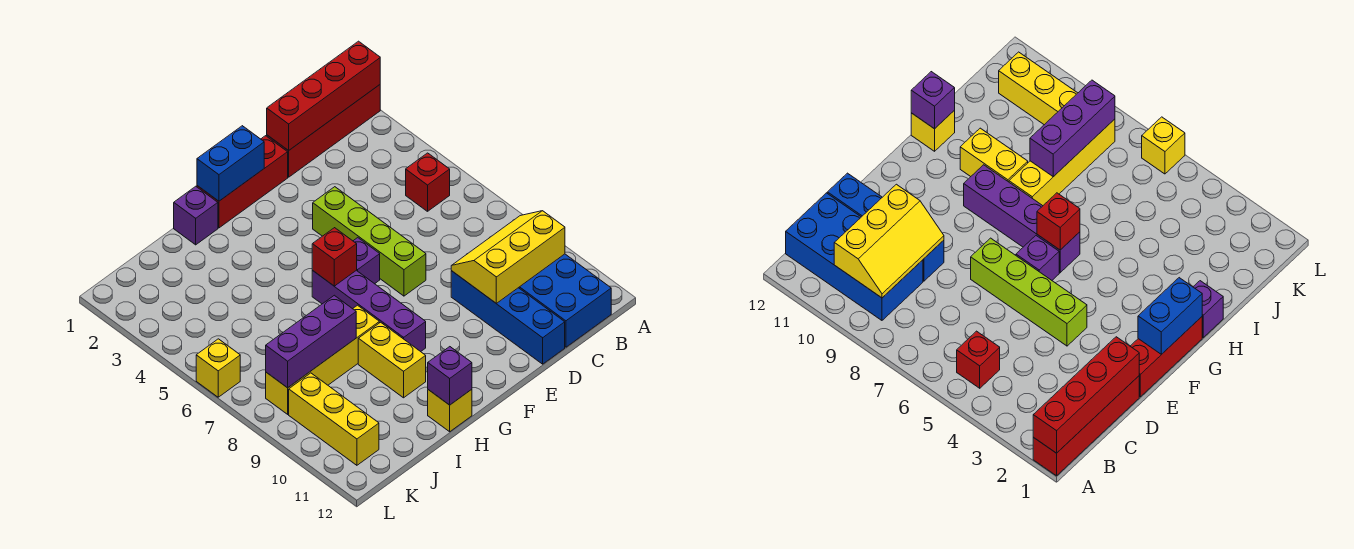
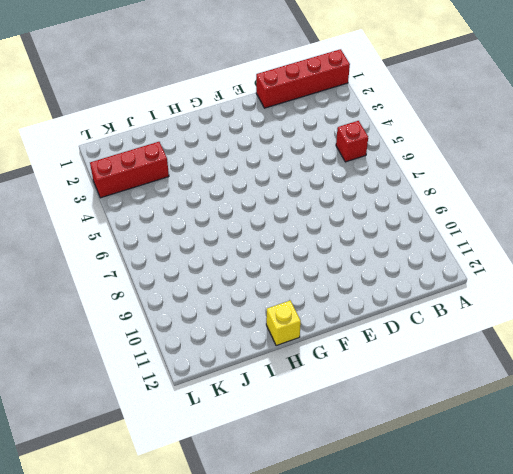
red 1x3 brick [90,142,169,198] -> red 1x3 brick moved to [197,136,288,228]
none -> blue 2x4 brick [519,254,611,347]
none -> blue 1x4 brick [451,271,565,364]
none -> lime 1x4 brick [313,187,426,296]

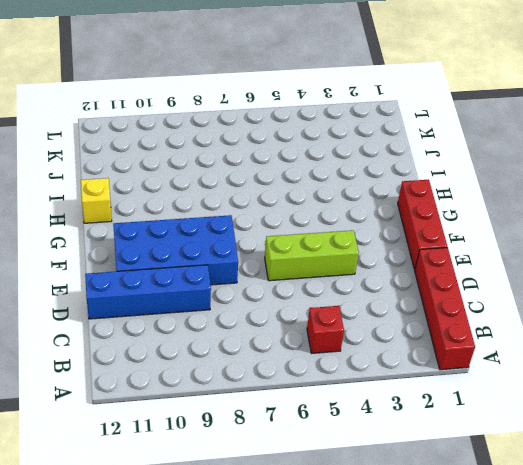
lime 1x3 brick [265,230,359,281] -> lime 1x4 brick [313,187,426,296]
blue 2x4 brick [113,215,238,285] -> blue 2x4 brick moved to [519,254,611,347]
none -> purple 1x1 brick [354,238,380,284]
none -> purple 1x4 brick [312,270,426,352]
none -> purple 1x1 brick [174,186,218,245]

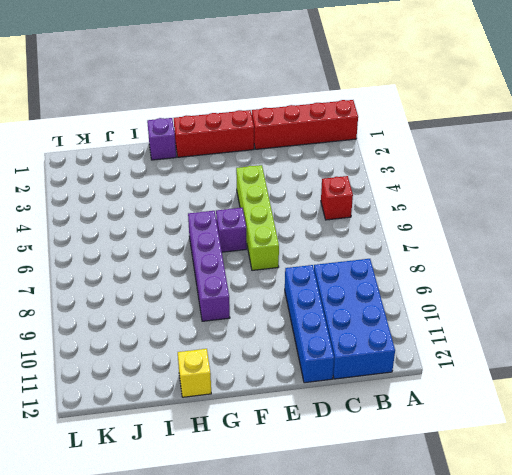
none -> yellow 1x4 brick [266,305,379,414]
none -> yellow 1x2 brick [358,322,426,398]
none -> yellow 1x3 brick [289,373,379,465]

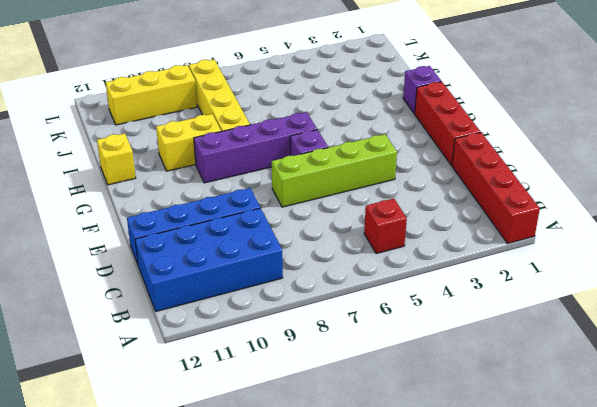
none -> yellow 1x1 brick [196,339,240,397]
none -> red 1x4 brick [267,41,380,151]
none -> yellow 2x3 slope [451,211,565,303]

